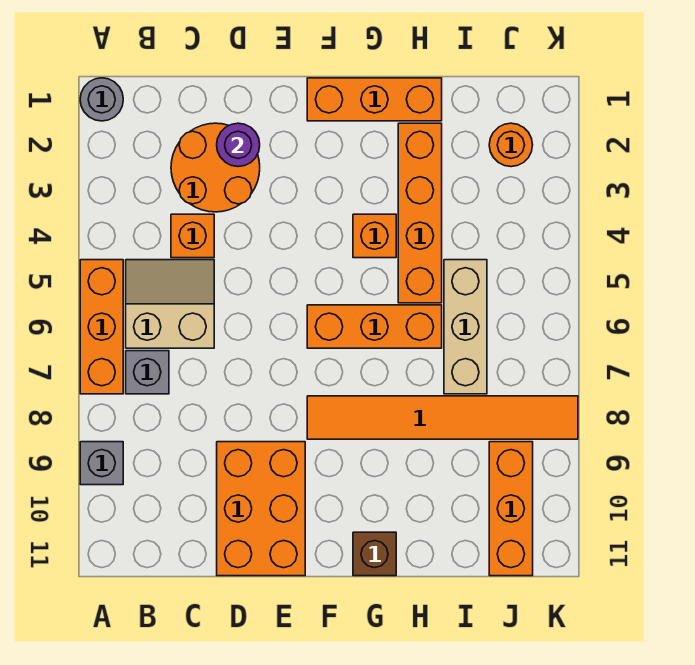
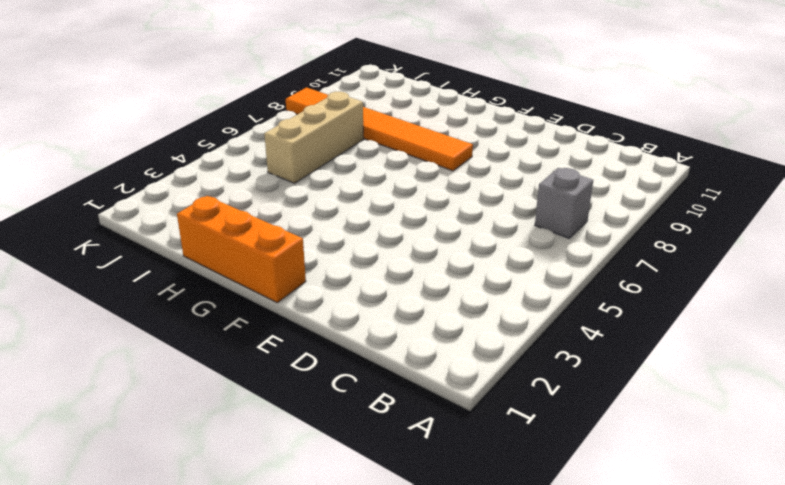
none -> grey 1x1 round brick [80,78,123,121]
none -> orange 1x3 brick [80,260,123,394]
none -> grey 1x1 brick [80,442,123,485]

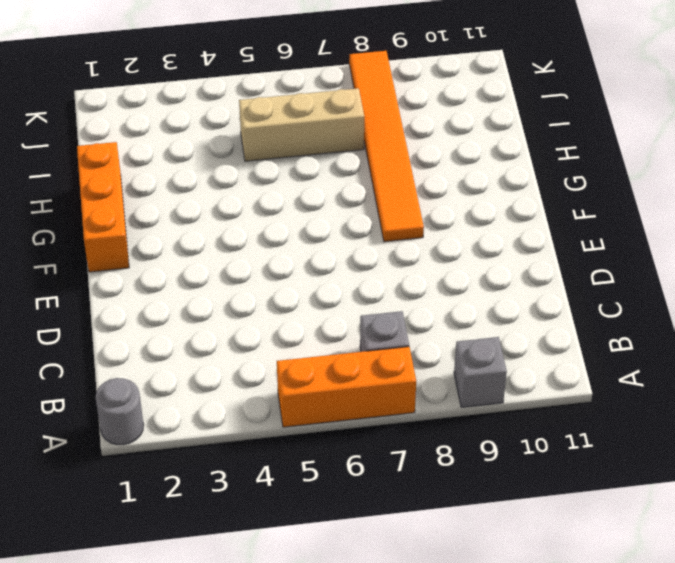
none -> tan 2x2 slope [126,260,214,348]
none -> orange 2x2 round brick [171,123,260,212]
none -> orange 1x1 brick [171,214,214,258]

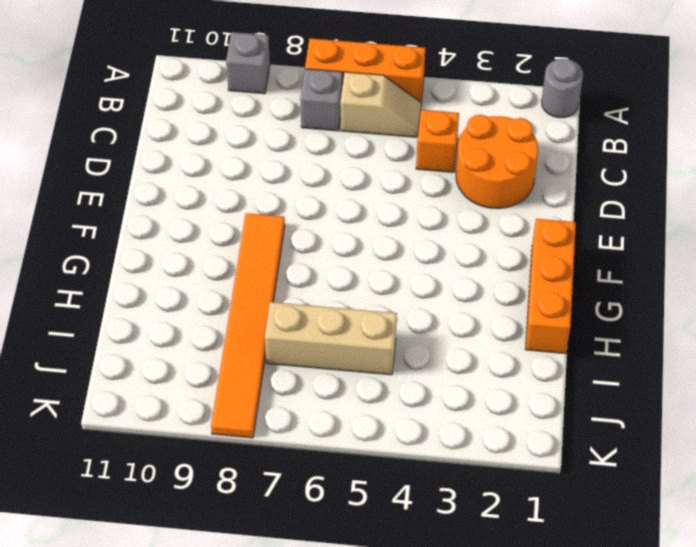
tan 1x2 slope [340,72,421,137] -> tan 2x2 slope [126,260,214,348]
none -> orange 2x3 brick [217,442,305,576]
none -> orange 1x3 brick [307,305,442,348]
none -> orange 1x1 brick [353,214,396,258]

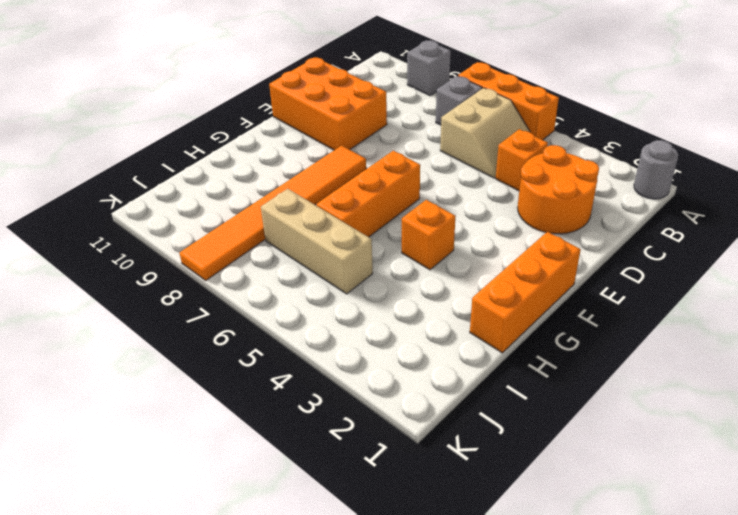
none -> brown 1x1 brick [353,532,396,576]
none -> orange 1x4 brick [398,123,442,303]
none -> orange 1x1 round brick [489,123,533,167]

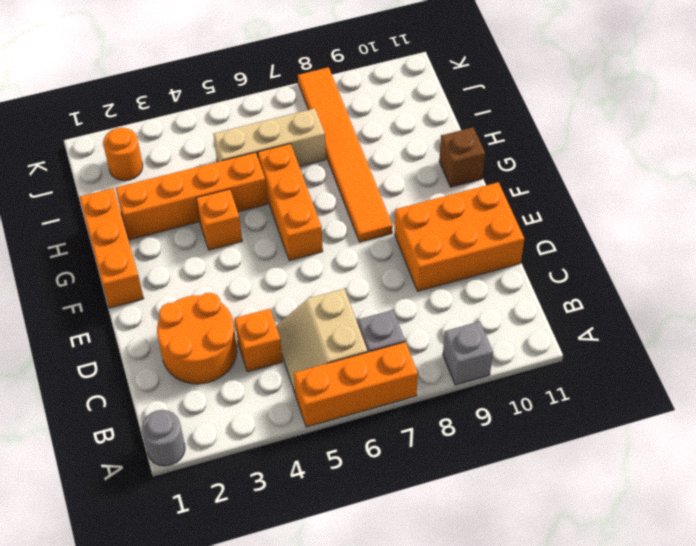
none -> orange 1x3 brick [489,442,533,576]
none -> purple 1x1 round brick [217,123,260,167]

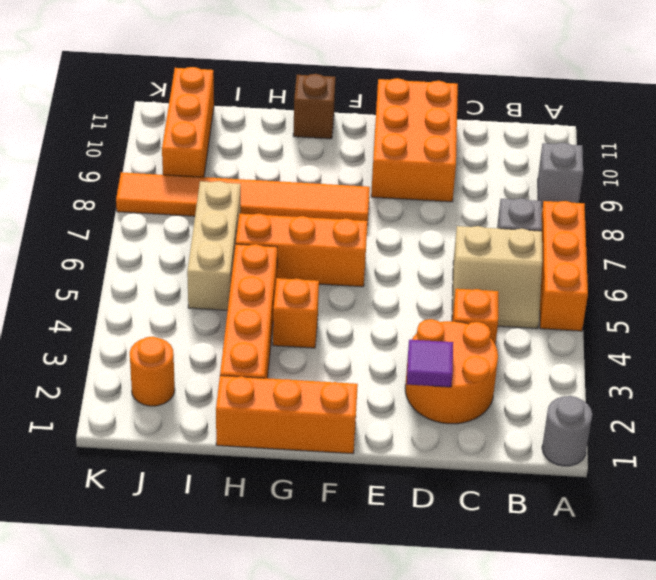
purple 1x1 tile [407,340,453,387] -> purple 1x1 round brick [217,123,260,167]

